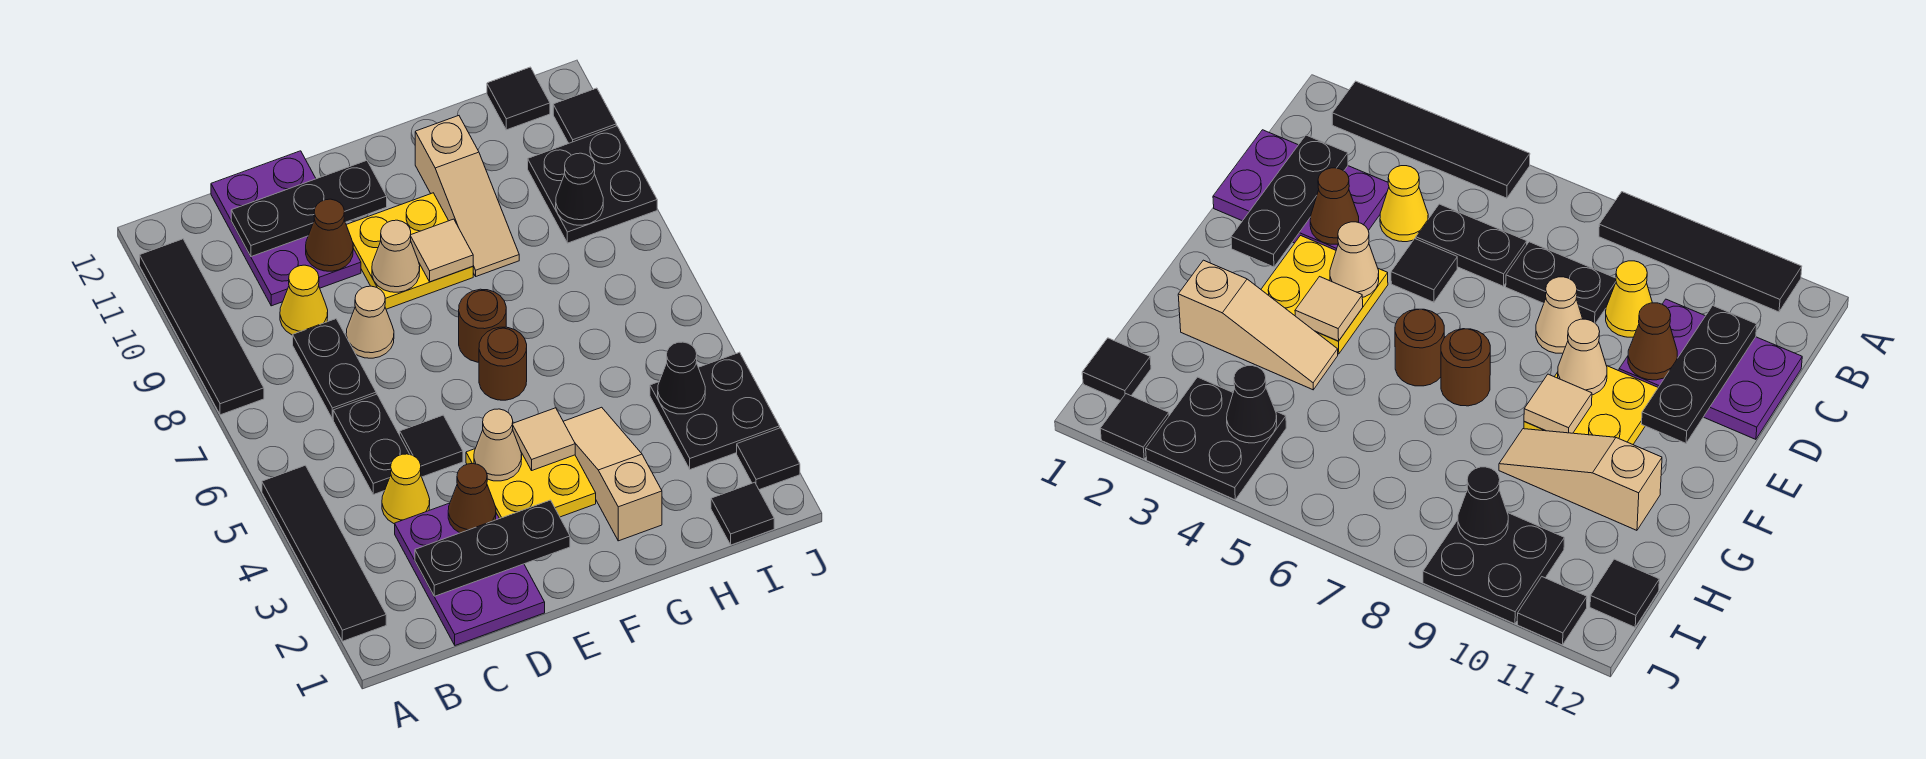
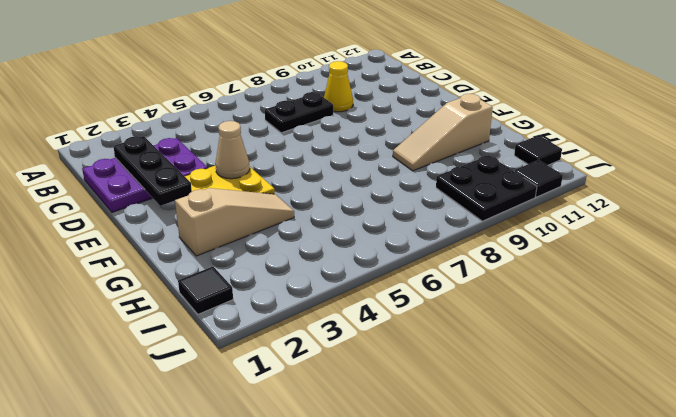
none -> black 1x4 tile [262,465,386,641]
none -> black 1x4 tile [140,239,264,415]
none -> yellow 1x1 cone [382,454,430,524]
none -> black 1x2 plate [333,394,410,495]

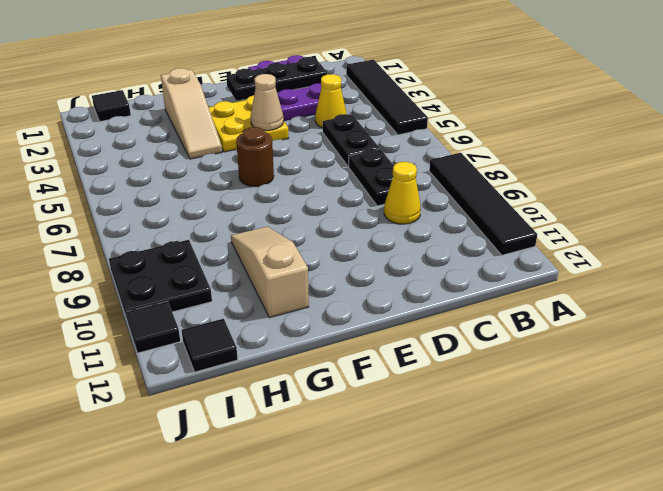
none -> purple 2x3 plate [211,151,361,306]
none -> black 1x1 tile [400,415,463,477]
none -> tan 1x1 cone [346,286,394,358]
none -> yellow 2x2 plate [346,193,473,309]

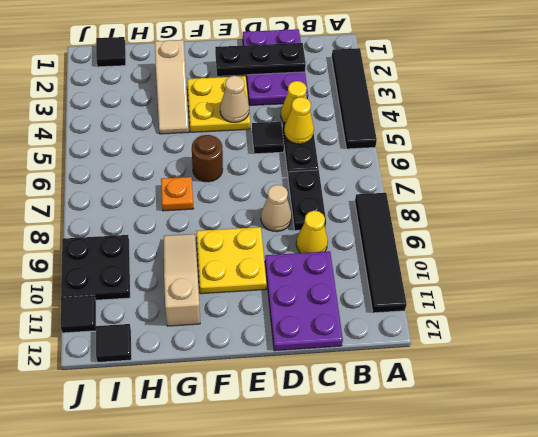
yellow 1x1 cone [284,97,314,144] -> none
orange 1x1 plate [161,177,193,211] -> none
none -> brown 1x1 round brick [459,289,506,362]
none -> black 2x2 plate [650,352,780,470]
none -> black 1x1 tile [737,428,800,490]
none -> black 1x3 plate [231,161,387,257]

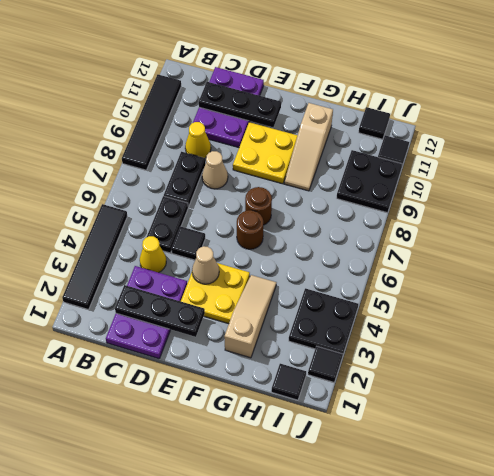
none -> brown 1x1 cone [448,464,496,533]
none -> brown 1x1 cone [306,199,353,271]
none -> tan 1x1 cone [372,220,420,292]
none -> tan 1x1 tile [512,408,575,470]

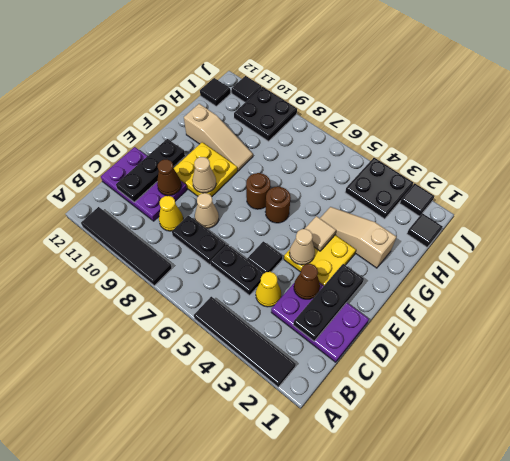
none -> tan 1x1 tile [411,219,473,282]
none -> black 1x1 cone [658,342,705,414]
none -> black 1x1 cone [556,153,603,225]

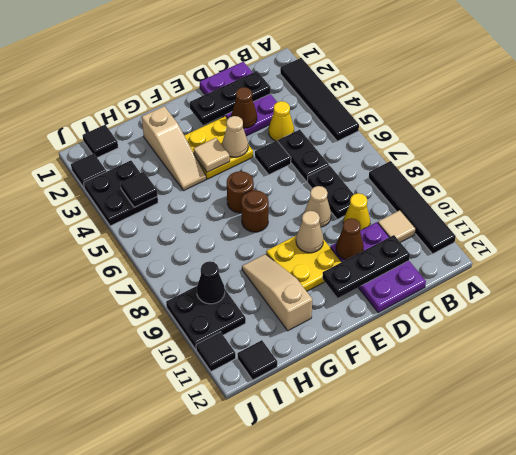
tan 1x1 tile [378,210,416,242] -> tan 1x1 tile moved to [411,219,473,282]
black 1x1 tile [121,172,158,207] -> black 1x1 cone [658,342,705,414]

